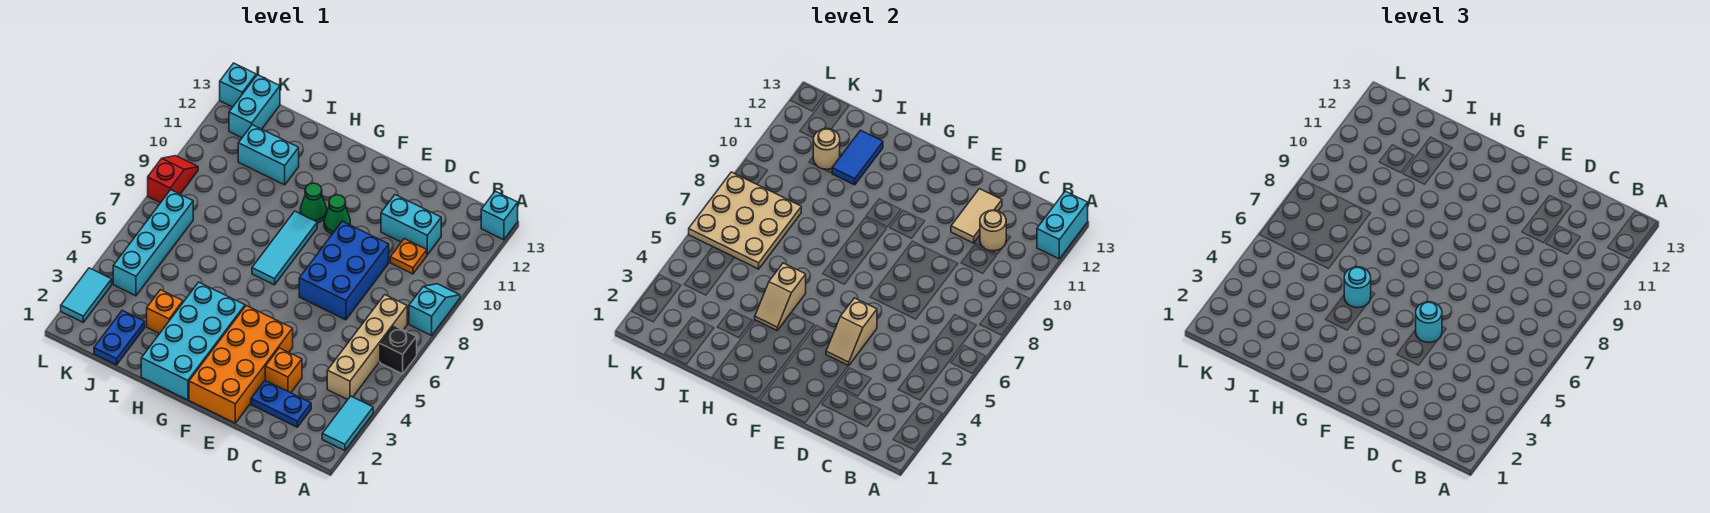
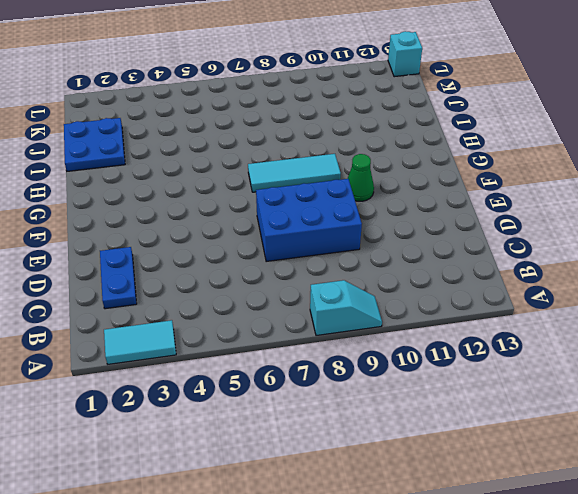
blue 2x2 plate [64,118,125,171] -> blue 1x2 plate [94,310,145,365]
none -> black 1x1 brick [380,326,417,374]
none -> cyan 1x1 brick [481,191,518,240]
none -> tan 1x4 brick [327,295,407,400]
none -> orange 1x1 plate [390,239,427,274]

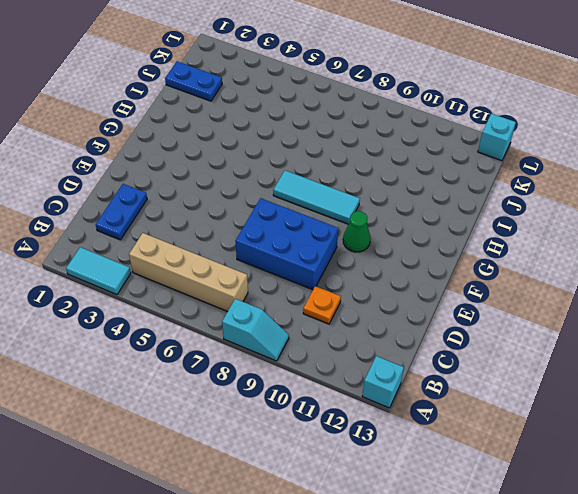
none -> black 1x1 brick [380,326,417,374]
none -> cyan 1x2 brick [381,195,441,255]
none -> orange 1x1 brick [265,348,302,393]
none -> orange 2x4 brick [189,306,293,423]

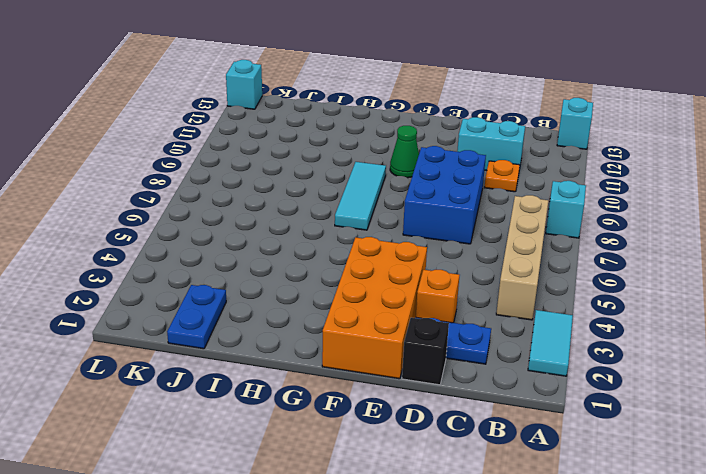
black 1x1 brick [402,318,449,385] -> black 1x1 brick moved to [380,326,417,374]
none -> cyan 2x4 brick [141,282,245,400]
none -> green 1x1 cone [300,183,327,223]
none -> orange 1x1 brick [147,290,183,334]
none -> cyan 1x2 brick [238,125,299,185]

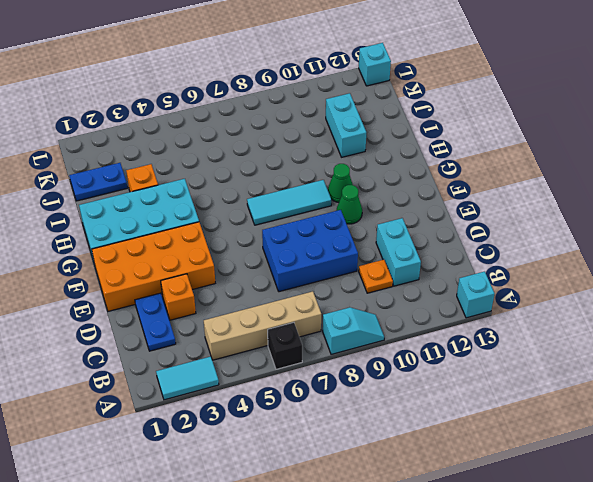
none -> cyan 1x4 brick [113,190,193,296]
none -> cyan 1x2 brick [229,75,280,138]
none -> cyan 1x2 tile [61,268,112,322]
none -> red 1x2 slope [148,156,198,203]

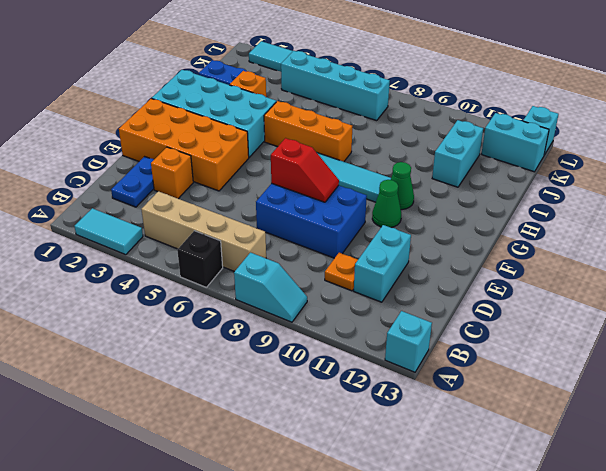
red 1x2 slope [271,138,339,202] -> red 1x2 slope moved to [148,156,198,203]
orange 1x3 brick [264,101,352,162] -> none
none -> cyan 1x2 brick [1037,191,1088,259]
none -> tan 1x1 round brick [980,210,1006,251]
none -> tan 1x2 tile [951,189,1002,243]
none -> tan 1x2 slope [826,298,877,366]

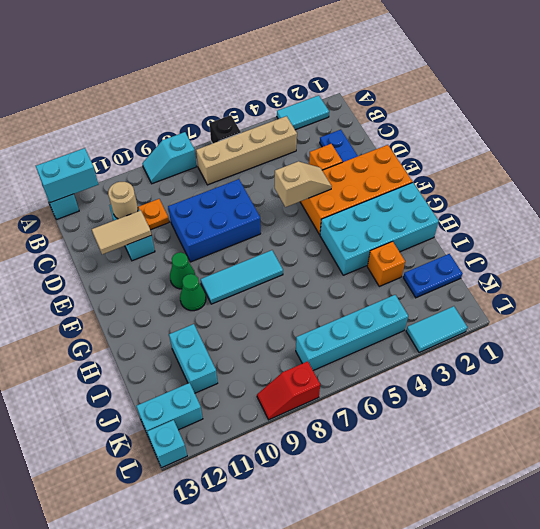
none -> tan 1x2 slope [755,263,806,330]
none -> blue 1x2 tile [832,130,883,185]
none -> tan 3x3 plate [689,172,801,269]
none -> tan 1x1 round brick [813,129,840,169]

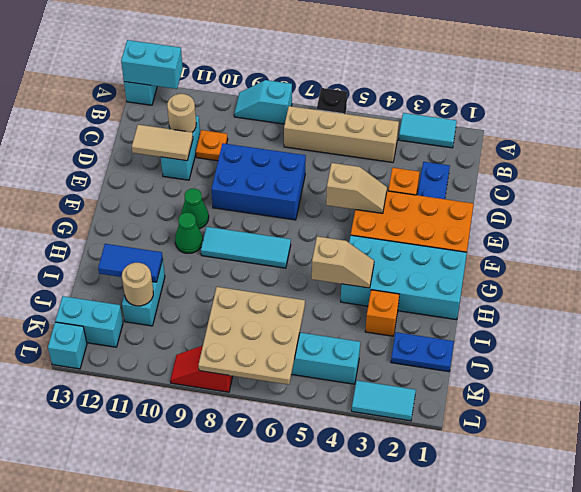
none -> cyan 1x1 round brick [1416,302,1442,343]
none -> cyan 1x1 round brick [1344,267,1371,308]

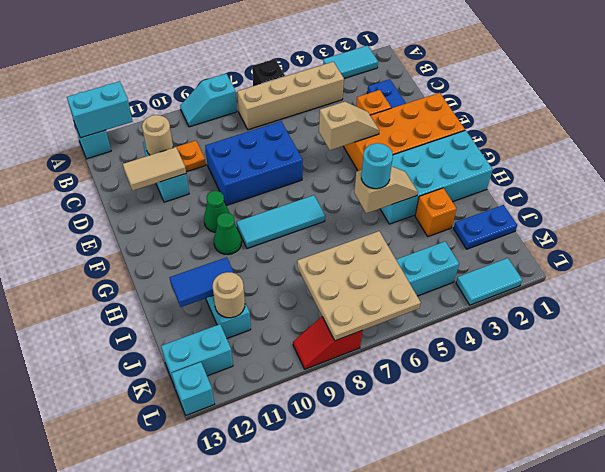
none -> cyan 1x1 round brick [1416,302,1442,343]

